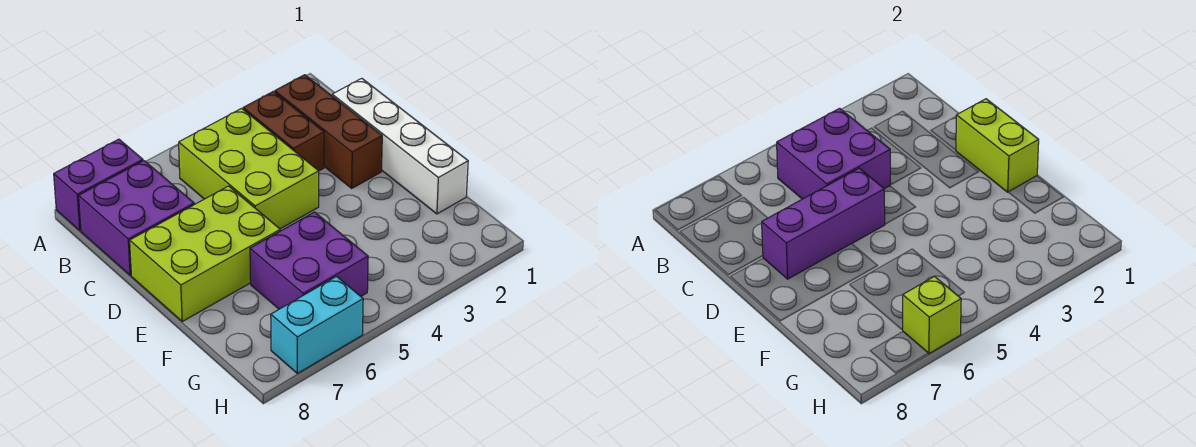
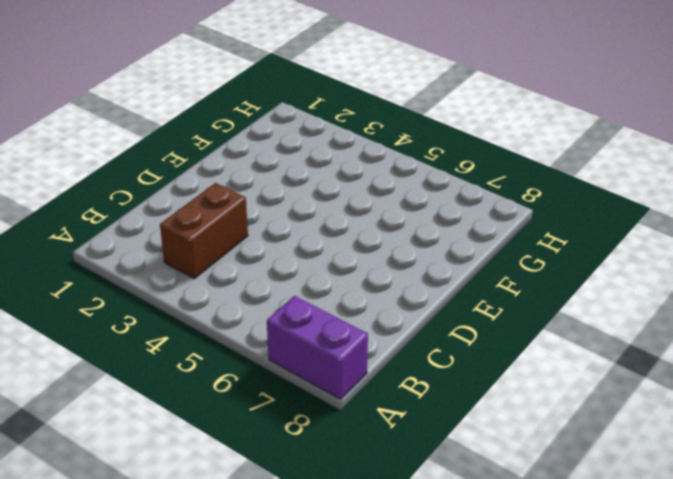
none -> brown 1x3 brick [275,75,382,188]
none -> lime 2x3 brick [179,108,319,229]
none -> purple 2x2 brick [79,161,194,275]

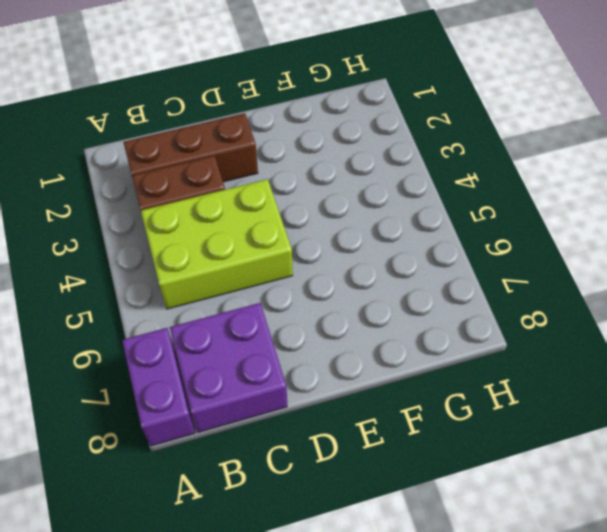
none -> white 1x4 brick [332,78,468,214]
none -> lime 2x3 brick [130,186,280,321]
none -> purple 2x2 brick [250,212,368,309]

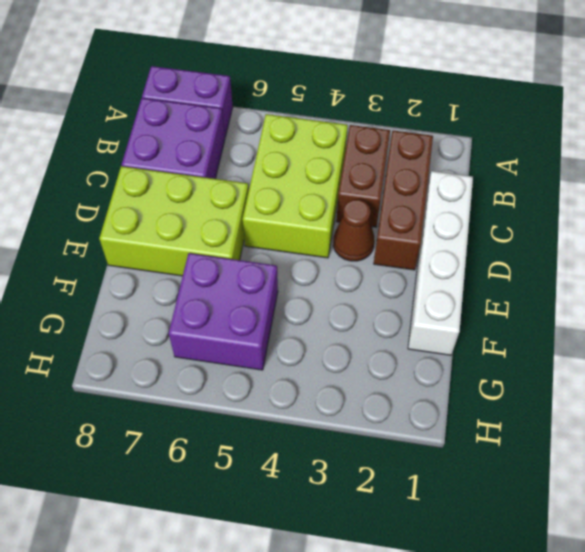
brown 1x1 cone [333,200,375,261] -> none
none -> cyan 1x2 brick [271,277,363,373]
none -> purple 2x2 brick [777,108,890,199]
none -> lime 1x2 brick [956,99,1039,192]

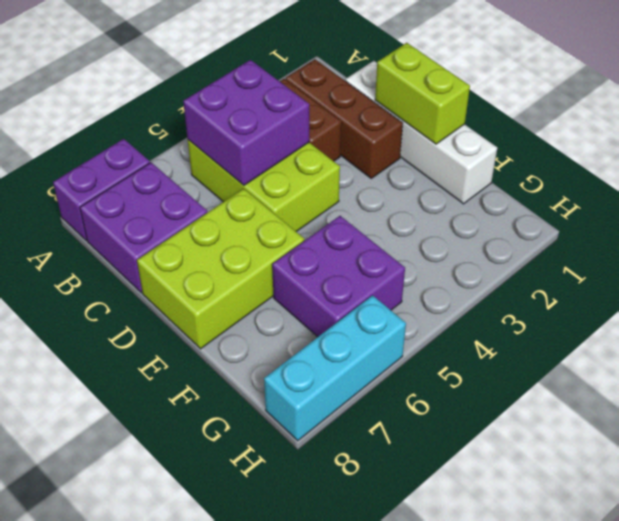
cyan 1x3 brick [264,295,406,441] -> cyan 1x2 brick [271,277,363,373]
none -> purple 1x3 brick [762,168,885,279]
none -> lime 1x1 brick [902,277,961,354]

